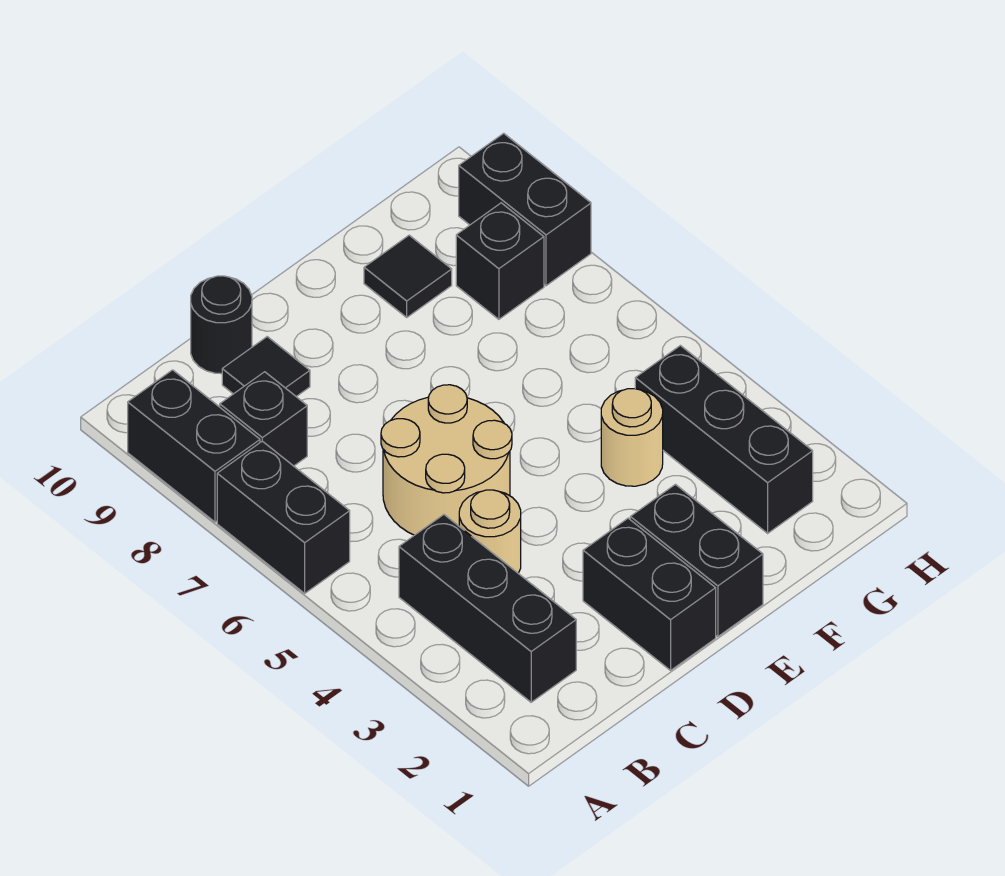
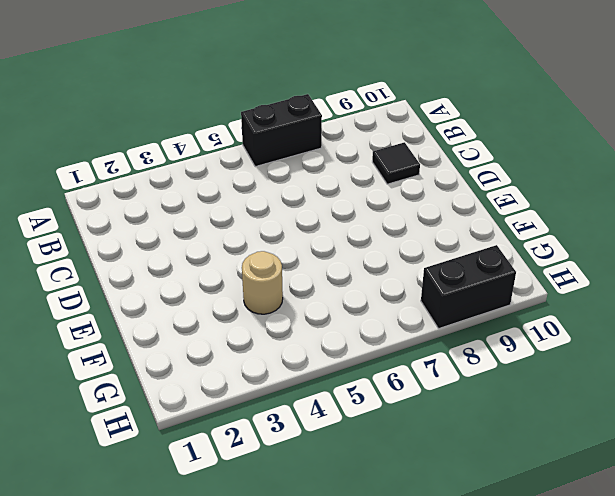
none -> black 1x2 brick [128,370,260,522]
none -> black 1x3 brick [399,515,576,702]
none -> black 1x1 brick [220,372,307,466]

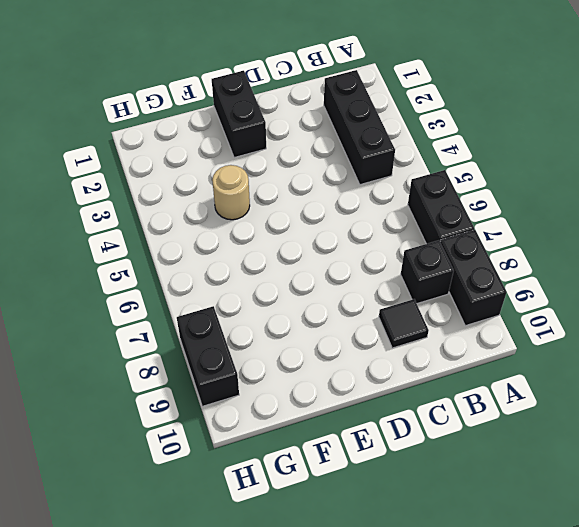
none -> tan 1x1 round brick [459,490,521,573]
none -> tan 2x2 round brick [381,385,512,535]
none -> black 1x1 round brick [191,276,252,374]

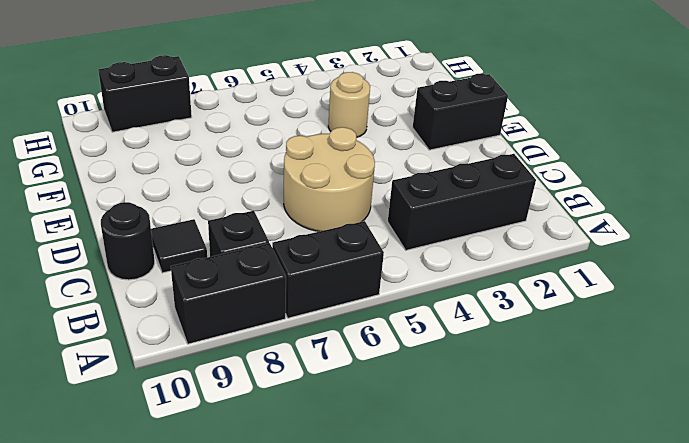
none -> tan 1x1 round brick [459,490,521,573]
none -> black 1x2 brick [583,518,716,670]
none -> black 1x1 tile [364,235,452,317]

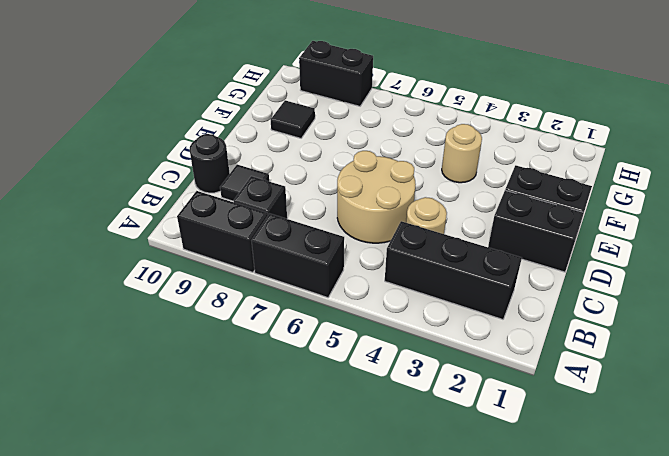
none -> black 1x3 brick [635,346,813,533]
none -> black 1x1 brick [456,203,544,319]

